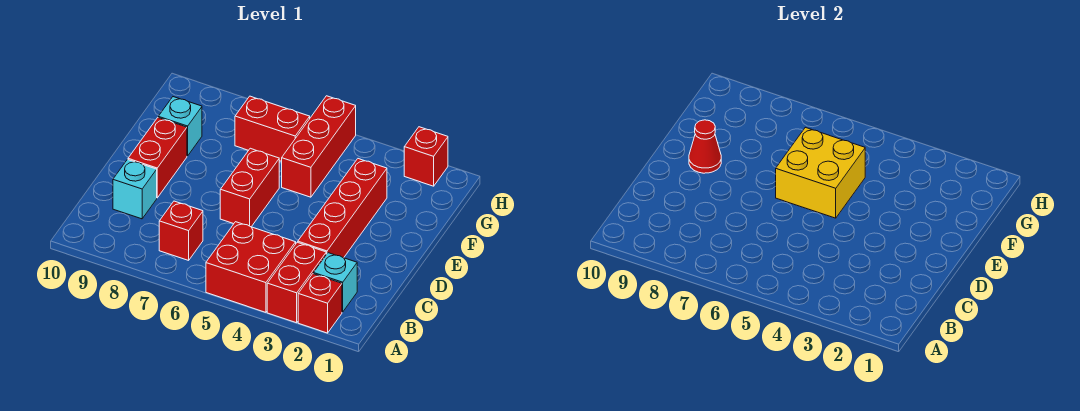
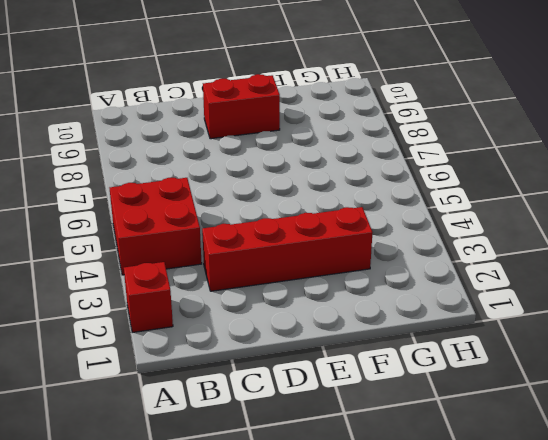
none -> red 1x2 brick [267,242,326,323]
none -> cyan 1x1 brick [313,253,357,312]
none -> red 1x1 brick [159,201,203,260]

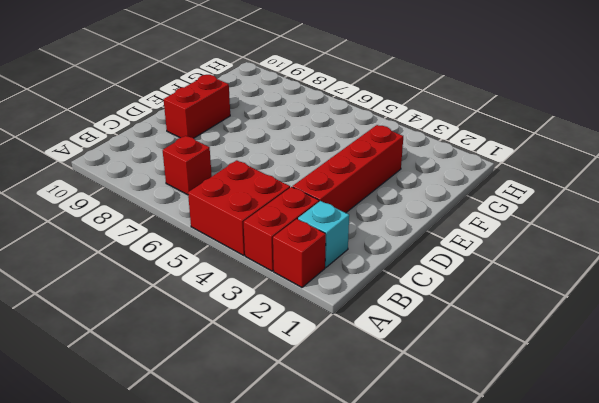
none -> cyan 1x1 brick [113,160,157,219]
none -> red 1x2 brick [220,148,279,227]
none -> red 1x3 brick [282,96,356,197]

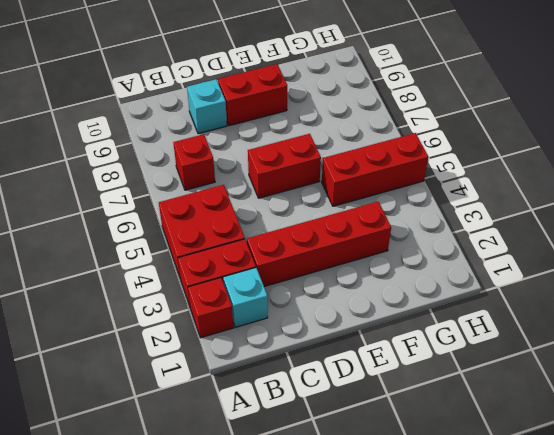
none -> cyan 1x1 brick [158,97,202,156]
none -> red 1x2 brick [235,96,310,161]
none -> red 1x1 brick [404,127,448,186]

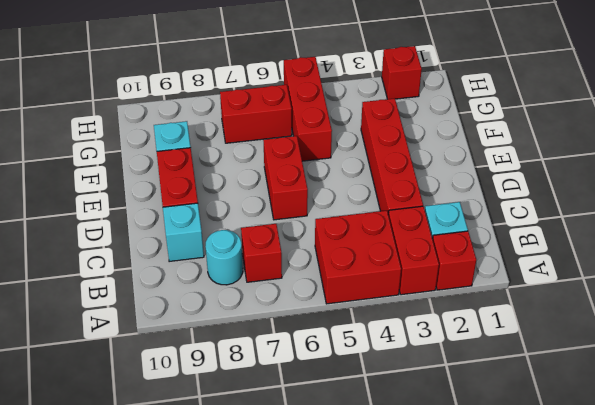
cyan 1x1 round brick [205,230,243,285] -> none
none -> yellow 2x2 brick [776,127,865,218]
none -> red 1x1 cone [689,120,721,173]

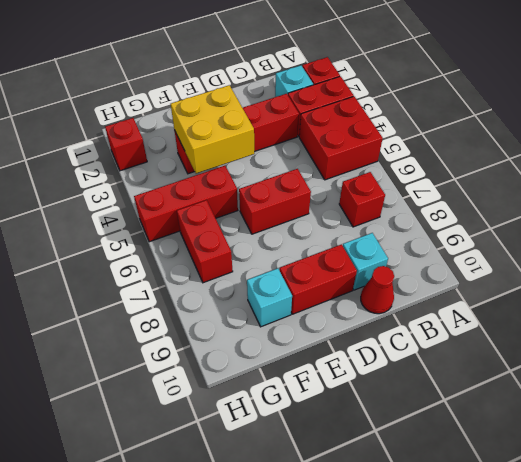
red 1x1 cone [361,266,394,314] -> red 1x1 cone moved to [689,120,721,173]
yellow 2x2 brick [171,85,254,174] -> yellow 2x2 brick moved to [776,127,865,218]

